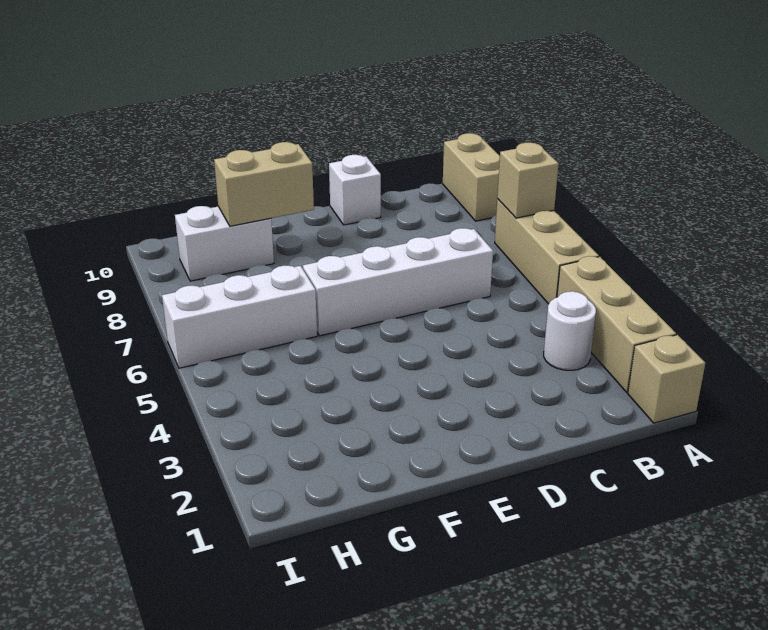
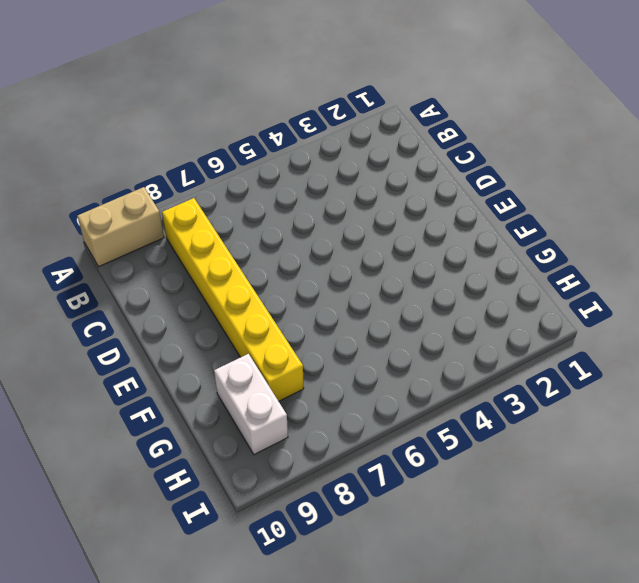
yellow 1x6 brick [162,198,304,401] -> none
none -> tan 1x1 brick [628,335,705,423]
none -> tan 1x3 brick [557,256,676,392]

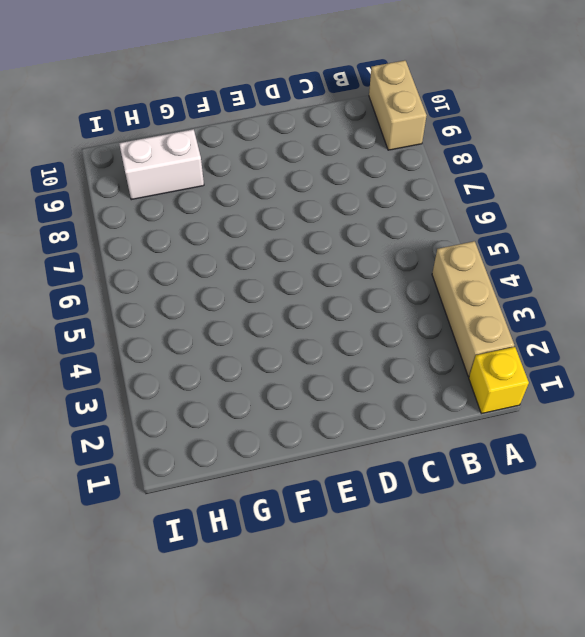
yellow 1x1 brick [469,347,529,414] -> tan 1x1 brick [628,335,705,423]
none -> tan 1x3 brick [495,199,599,304]
none -> white 1x1 round brick [544,291,596,370]

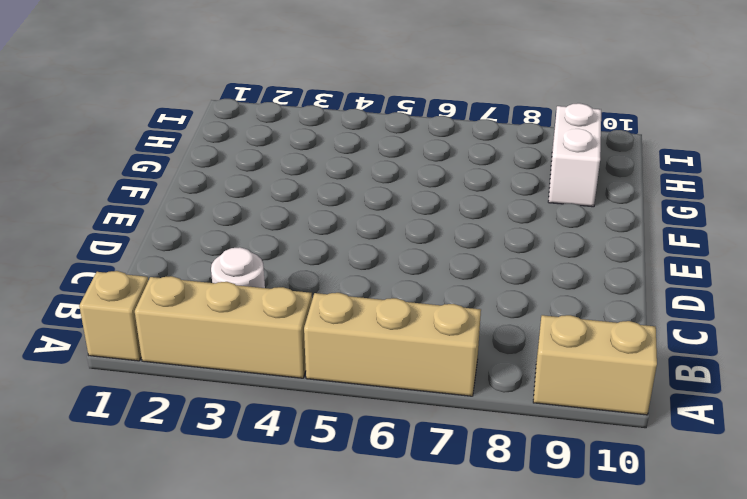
none -> white 1x4 brick [303,228,493,336]
none -> white 1x1 brick [329,155,381,225]

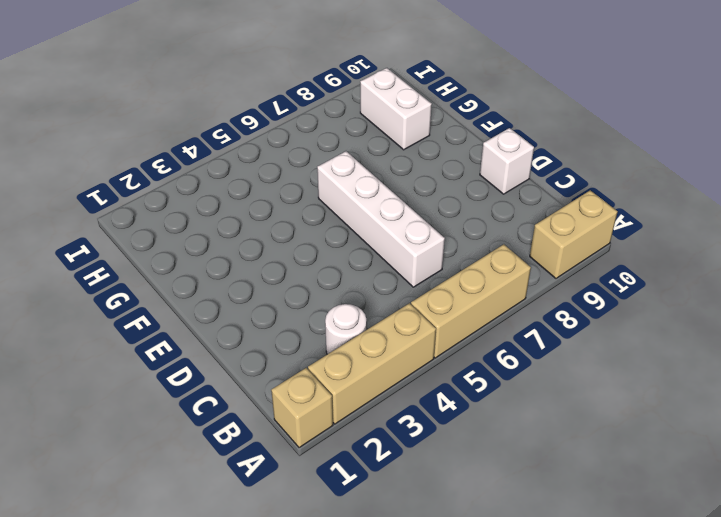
none -> white 1x3 brick [162,266,317,368]
none -> tan 1x1 brick [497,143,559,218]

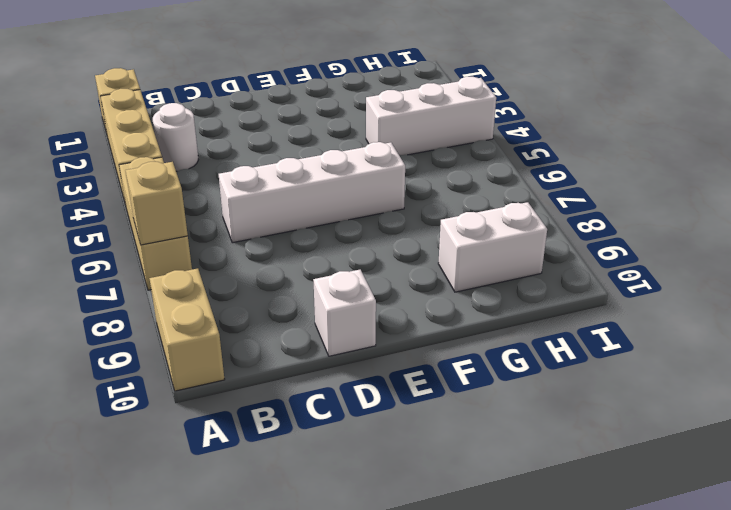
white 1x3 brick [366,77,496,155] -> white 1x3 brick moved to [162,266,317,368]
none -> tan 1x2 brick [214,142,314,226]

